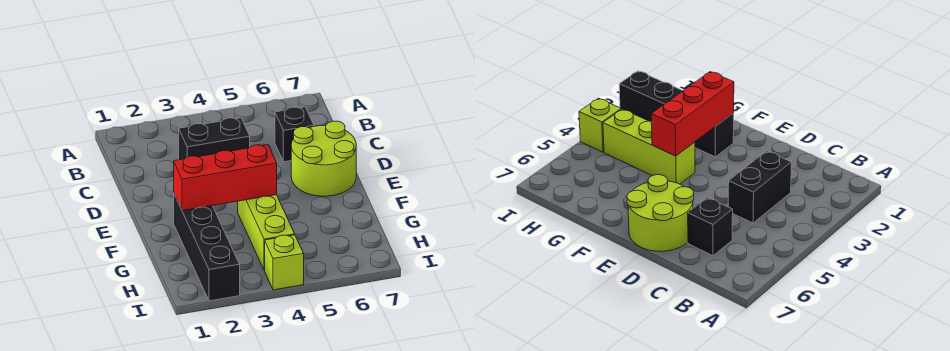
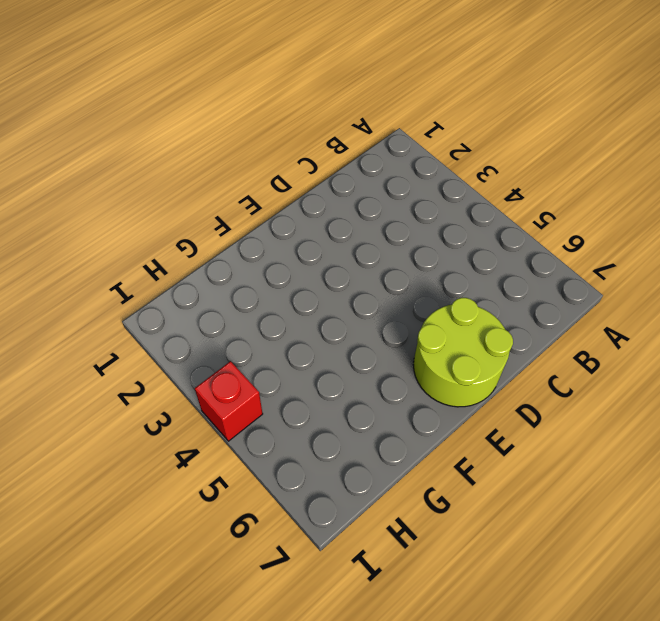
red 1x1 brick [195,361,263,441] -> lime 1x1 brick [265,235,304,290]
none -> black 1x2 brick [179,118,250,160]
none -> black 1x1 brick [275,107,314,162]

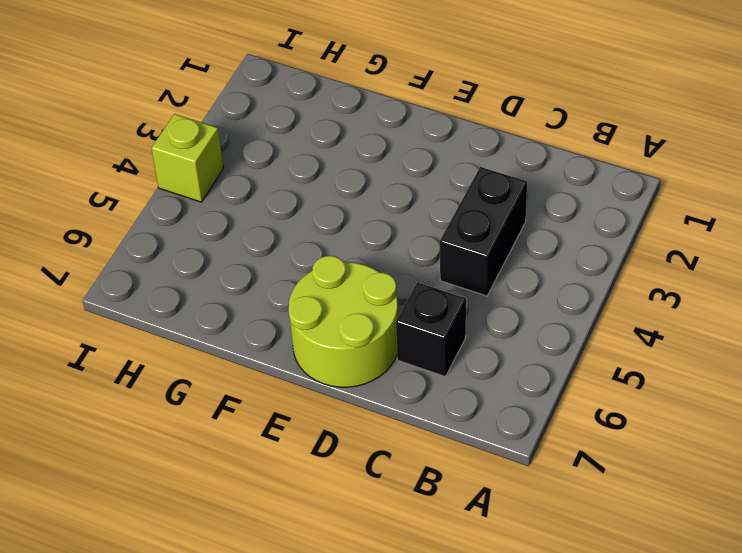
none -> black 1x4 brick [174,194,240,301]
none -> lime 1x3 brick [238,195,295,270]

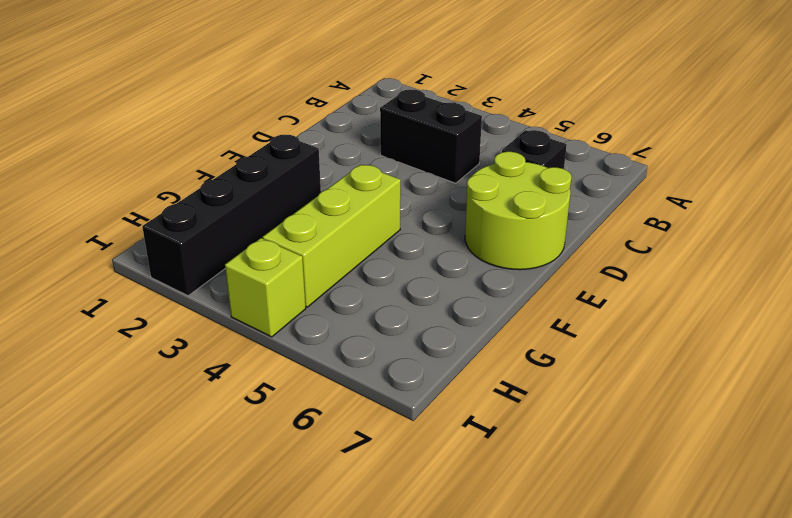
none -> red 1x3 brick [174,145,277,211]

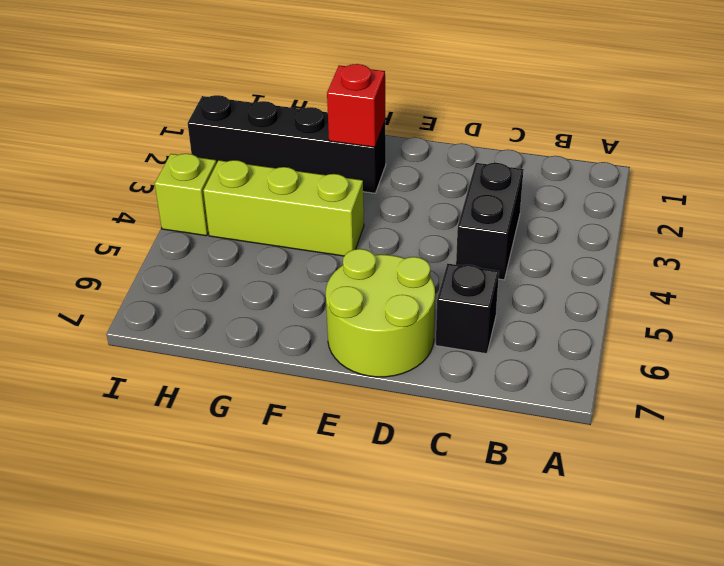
red 1x1 brick [327,64,385,147] -> red 1x3 brick [174,145,277,211]

